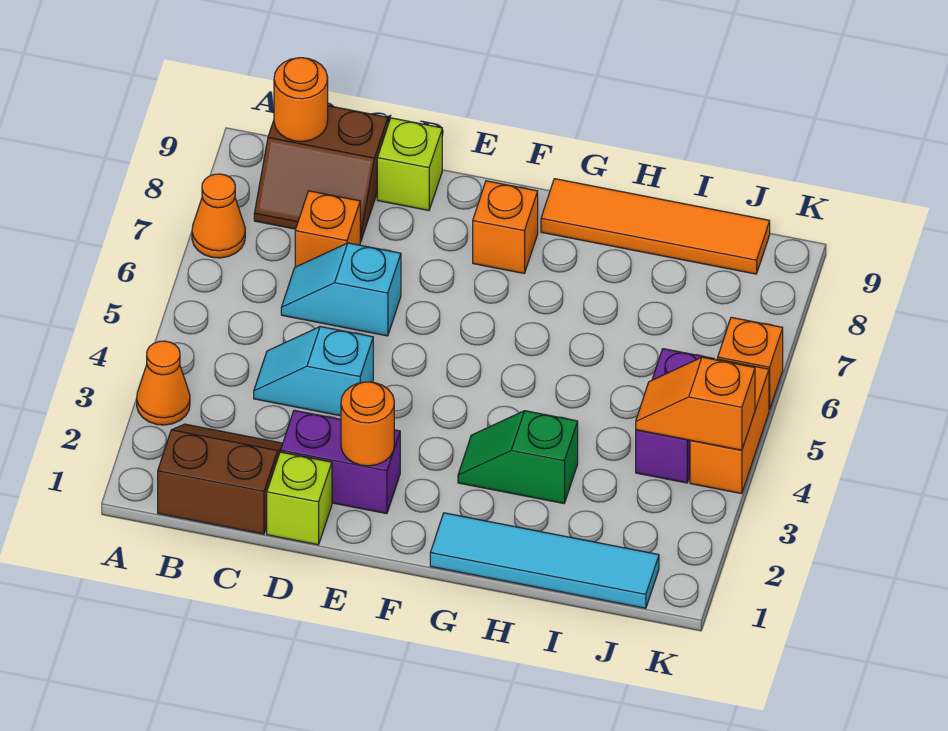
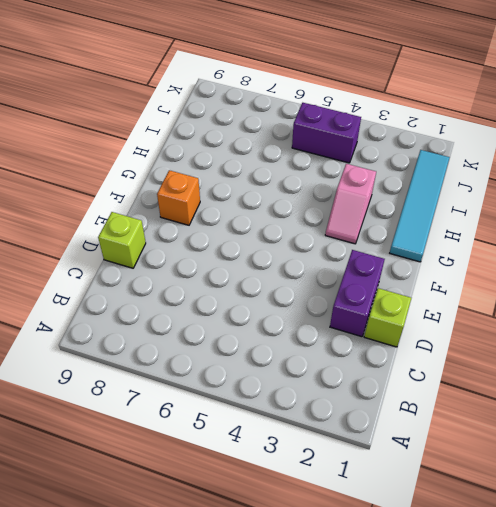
pink 1x2 slope [325,164,376,244] -> green 1x2 slope [458,411,578,504]
none -> orange 1x1 cone [137,341,190,425]
none -> orange 1x1 cone [192,174,245,258]
none -> brown 2x2 slope [158,424,283,534]

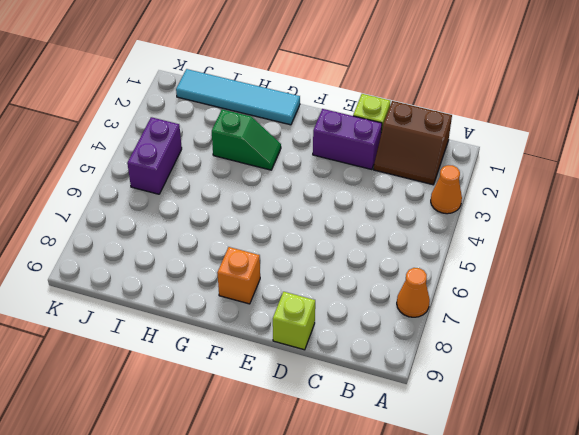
none -> brown 2x2 slope [254,106,388,242]
none -> cyan 1x2 slope [254,327,373,416]
none -> cyan 1x2 slope [281,243,401,336]

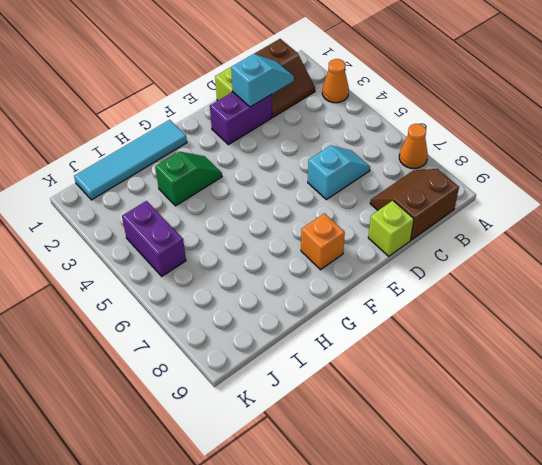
cyan 1x2 slope [231,54,294,107] -> cyan 1x2 slope moved to [254,327,373,416]
none -> orange 1x1 brick [295,191,360,267]
none -> orange 1x4 tile [541,179,770,274]
none -> orange 1x2 brick [690,359,769,494]

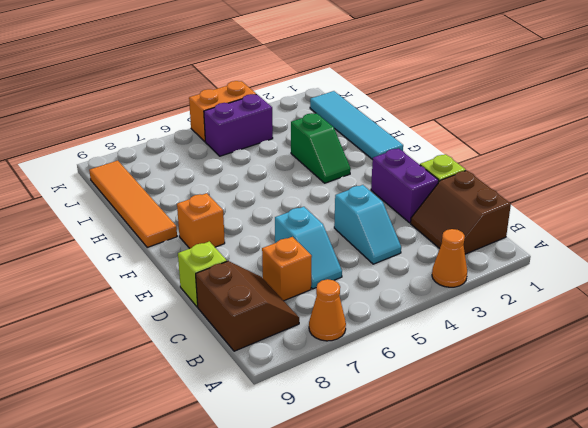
none -> orange 1x1 brick [718,317,783,410]
none -> orange 1x1 round brick [274,58,328,142]
none -> orange 1x1 round brick [341,382,394,466]

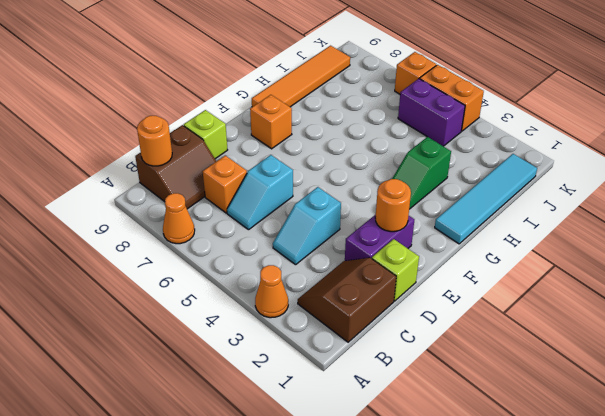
none -> orange 1x2 slope [636,357,755,450]

